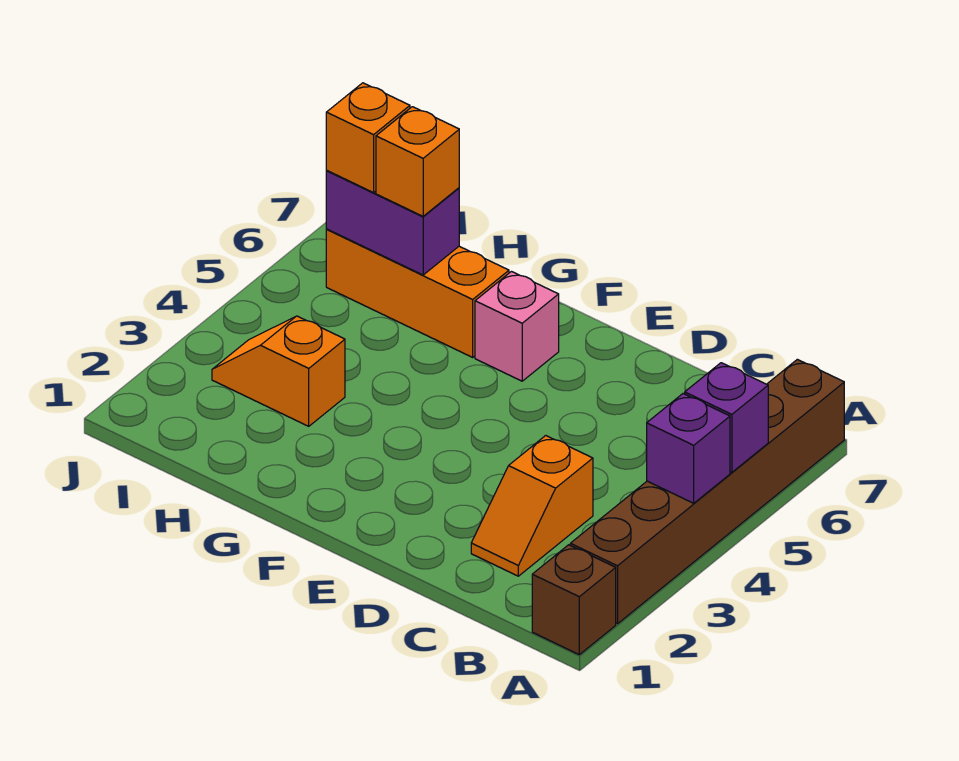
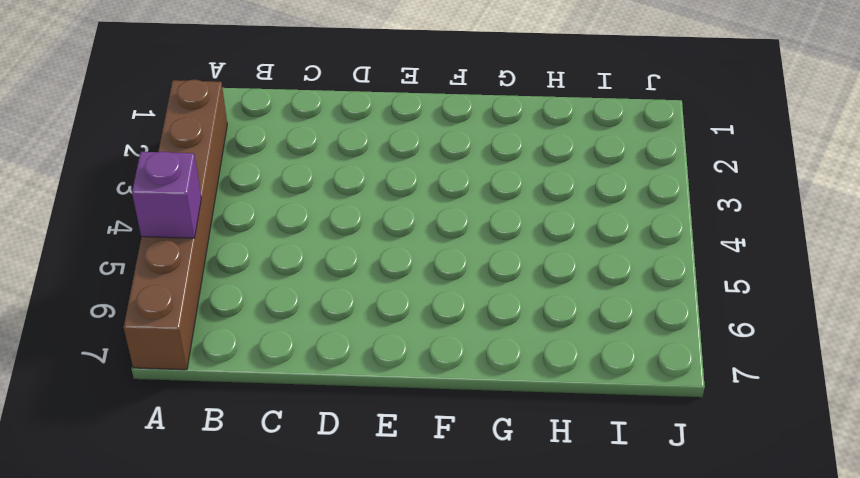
none -> brown 1x1 brick [532,545,616,655]
none -> orange 1x2 slope [471,436,593,576]

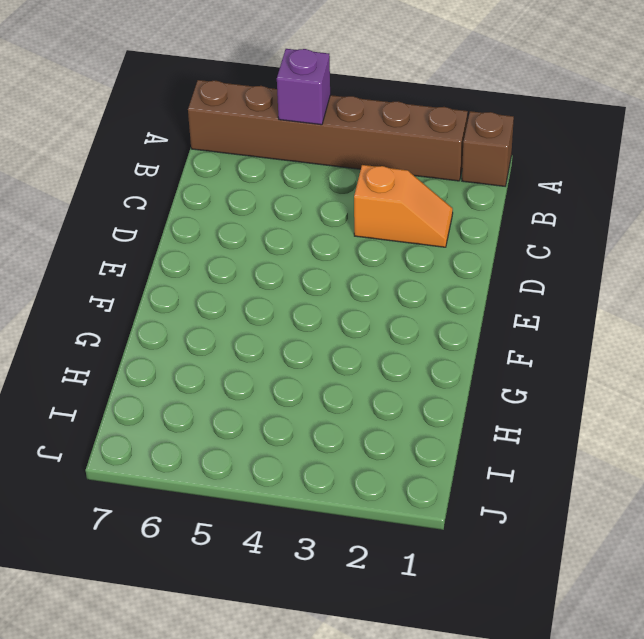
none -> pink 1x1 brick [475,272,559,381]
none -> orange 1x3 brick [326,229,509,357]

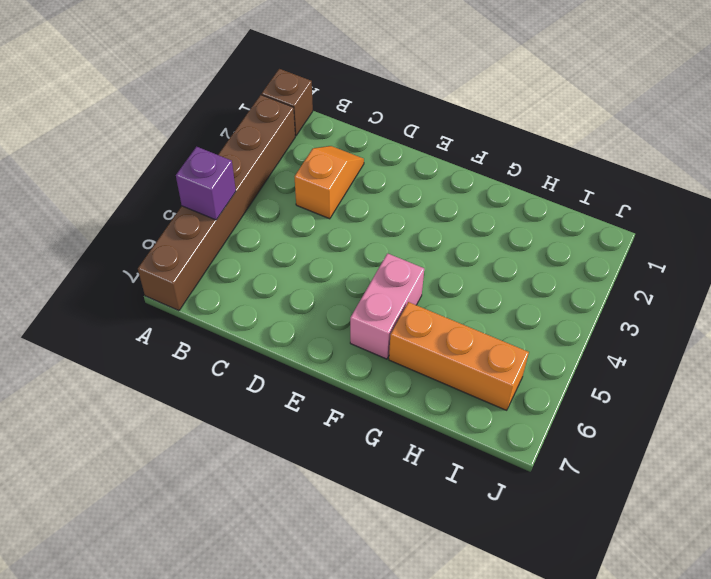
pink 1x2 brick [350,253,424,359] -> pink 1x1 brick [475,272,559,381]
none -> orange 1x2 slope [212,316,345,426]
none -> purple 1x1 brick [647,394,730,503]

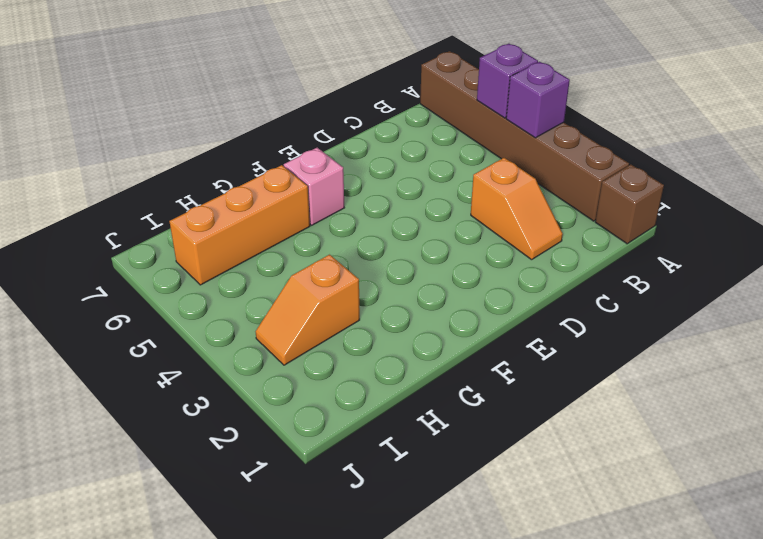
none -> purple 1x2 brick [326,171,459,275]
none -> orange 1x1 brick [376,107,459,216]

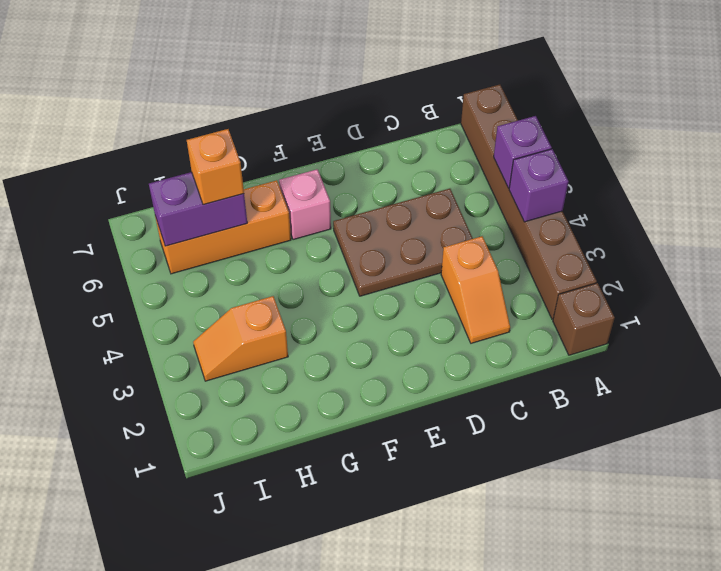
brown 2x3 plate [333,189,473,296] -> none
none -> orange 1x1 brick [326,83,410,193]

